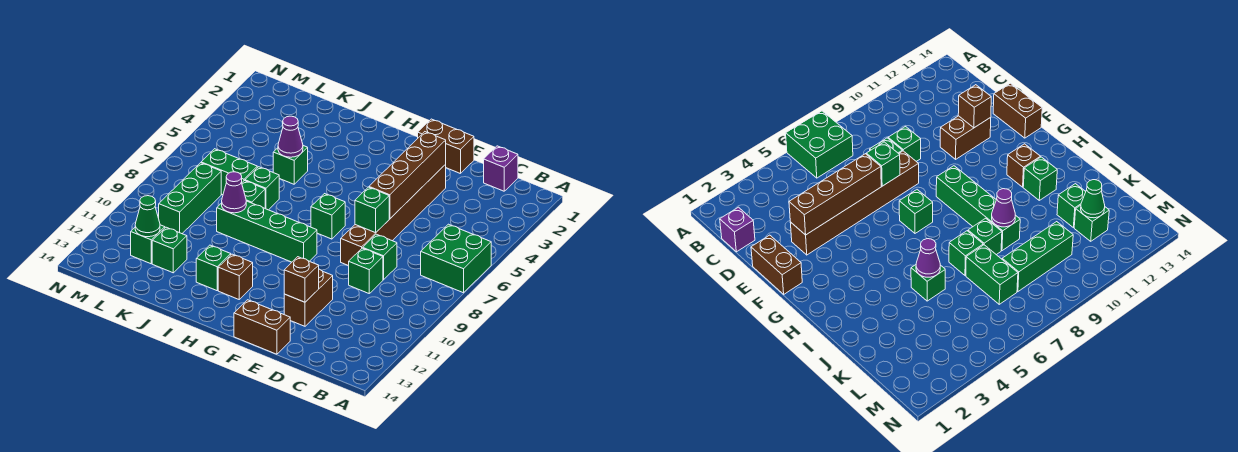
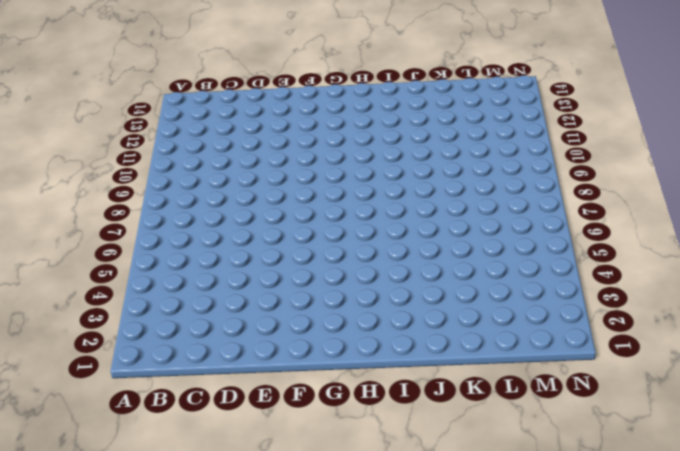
none -> green 2x2 brick [421,224,491,293]
none -> purple 1x1 brick [484,146,518,191]
none -> green 1x1 brick [363,234,397,280]

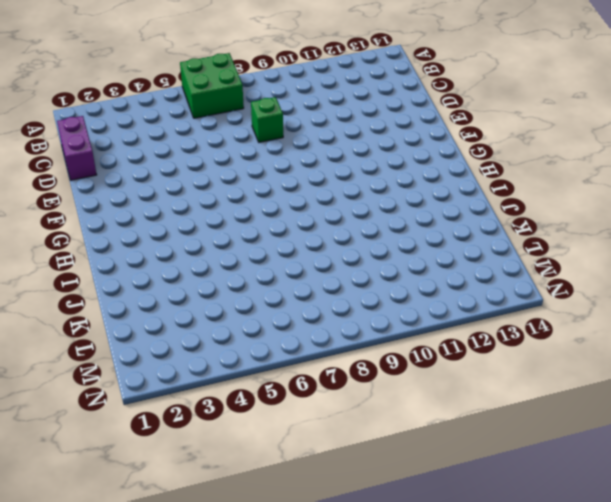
purple 1x2 brick [57,116,97,180] -> purple 1x1 brick [484,146,518,191]
none -> green 1x1 brick [349,248,383,293]
none -> brown 1x2 brick [418,119,474,174]
none -> brown 1x6 brick [341,164,446,266]

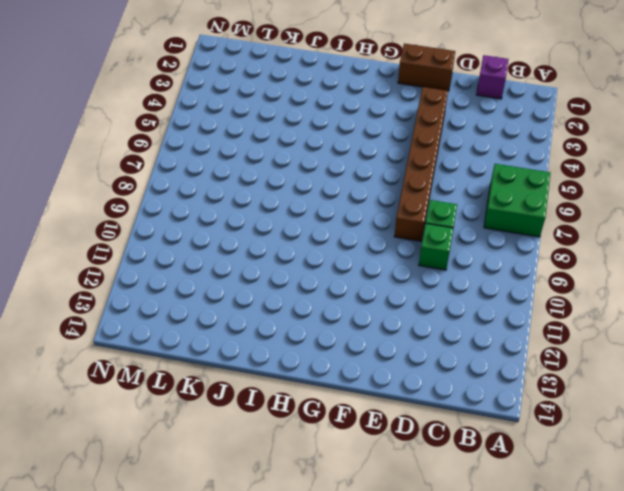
none -> brown 1x2 brick [284,269,333,326]
none -> brown 1x2 brick [234,300,290,354]
none -> green 1x1 brick [311,194,345,239]

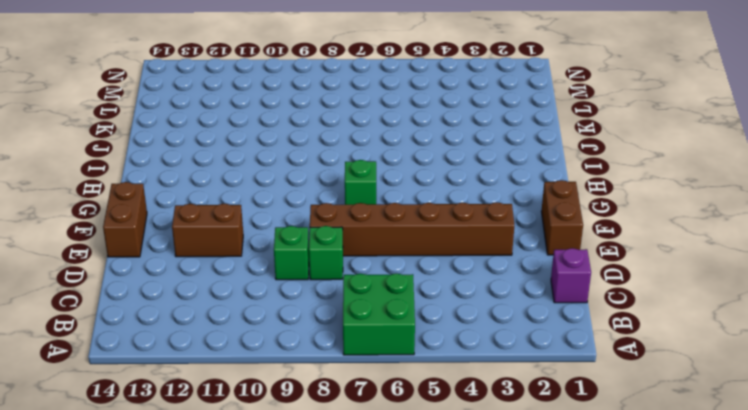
none -> green 1x4 brick [217,201,317,262]
none -> brown 1x1 brick [218,254,253,299]
none -> green 1x1 brick [196,245,231,291]

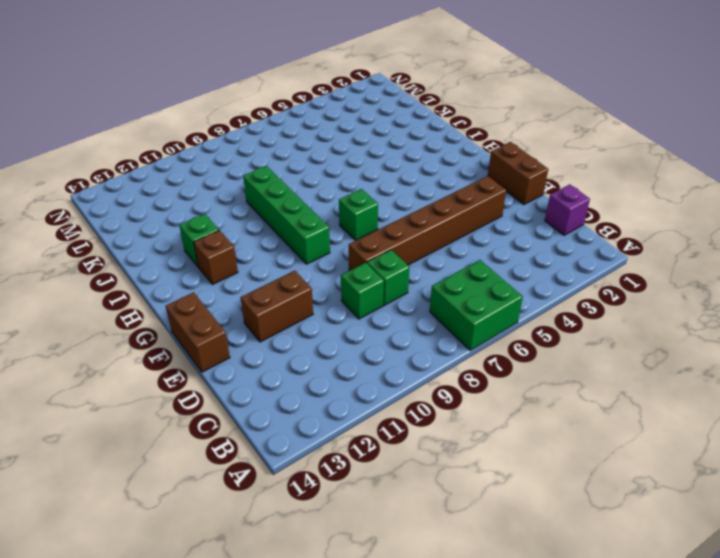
none -> green 1x1 brick [273,146,308,184]
none -> green 1x1 brick [245,167,279,210]
none -> green 1x1 brick [242,181,265,208]

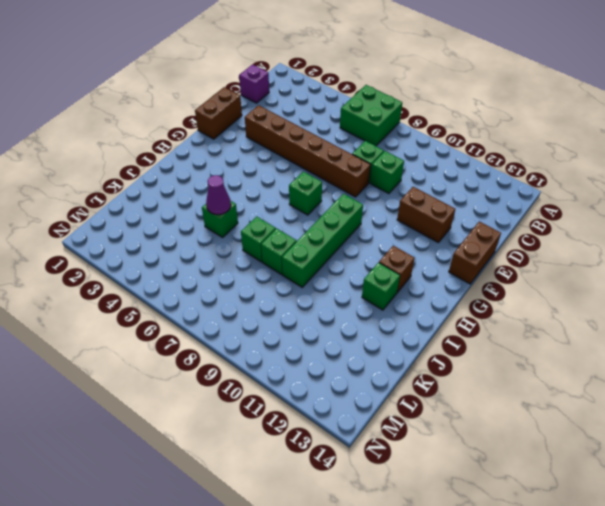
none -> green 1x2 brick [201,149,257,195]
none -> green 1x1 brick [152,227,187,273]
none -> green 1x3 brick [159,163,221,234]

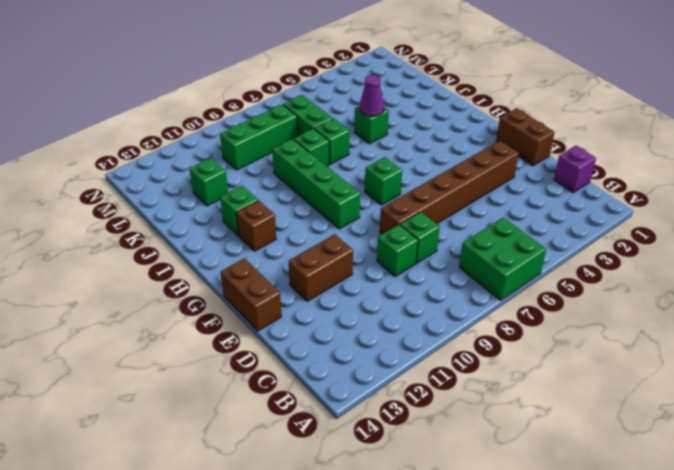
none -> green 1x1 brick [131,225,165,264]
none -> brown 1x4 brick [369,132,446,219]
none -> green 1x1 brick [355,187,389,233]

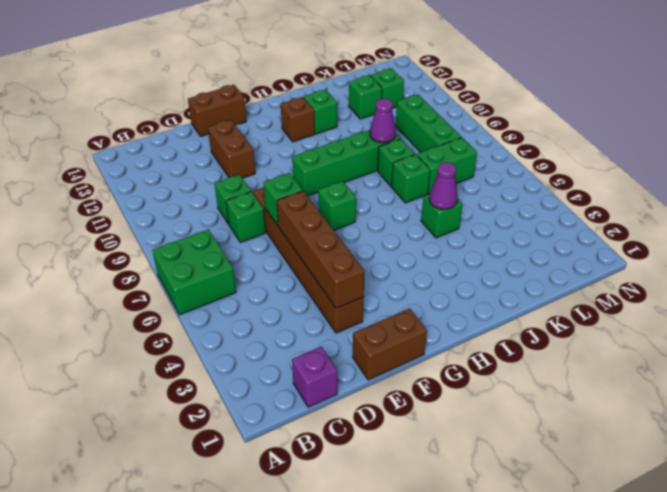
none -> brown 1x1 brick [284,257,319,302]
none -> green 1x1 cone [135,196,160,237]

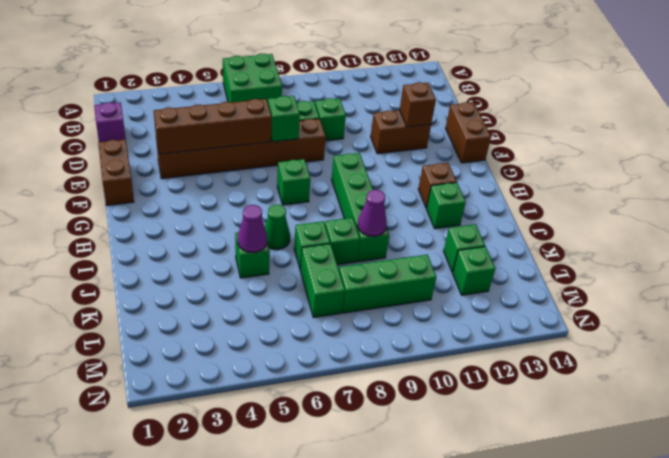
green 1x1 cone [265,204,290,250] -> green 1x1 cone moved to [135,196,160,237]

